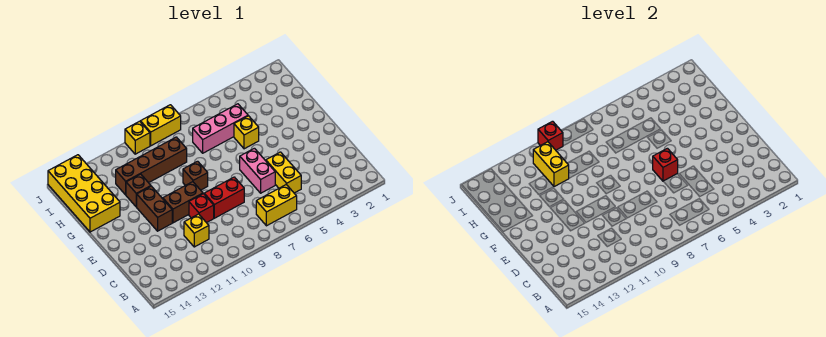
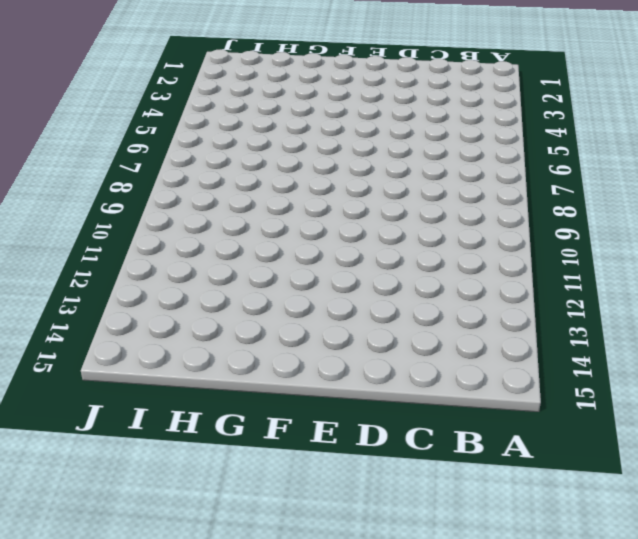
none -> yellow 1x2 brick [256,184,297,226]
none -> yellow 1x2 brick [266,152,301,193]
none -> yellow 1x1 brick [184,214,209,247]

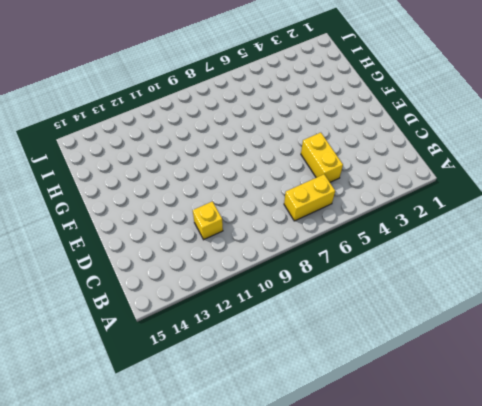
none -> pink 1x2 brick [240,148,275,193]
none -> red 1x2 brick [204,177,244,218]
none -> red 1x1 brick [189,194,214,223]

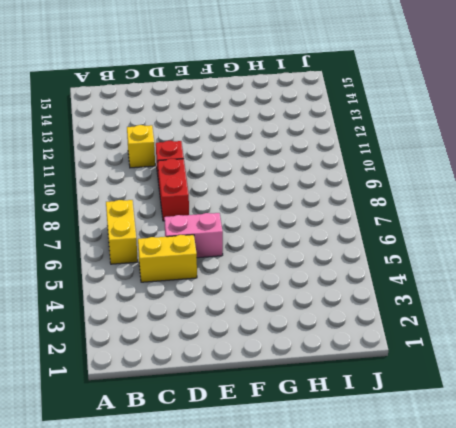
none -> brown 1x2 brick [163,182,203,223]
none -> brown 1x2 brick [137,186,172,231]
none -> brown 1x1 brick [183,161,208,190]

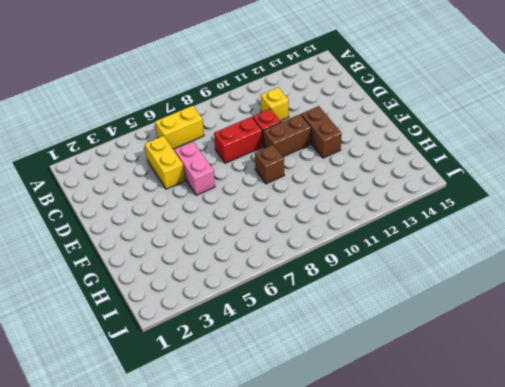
none -> yellow 1x1 brick [234,116,259,149]
none -> brown 1x1 brick [126,174,151,207]
none -> yellow 2x4 brick [48,155,120,232]

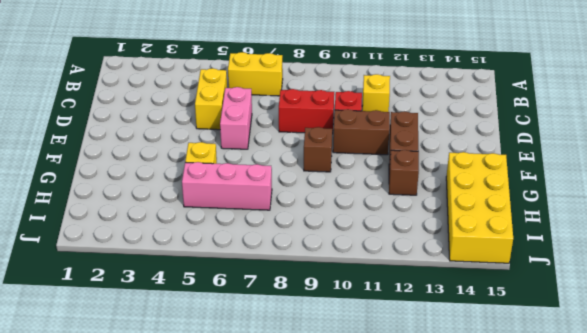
none -> brown 1x4 brick [116,137,187,195]
none -> yellow 1x2 brick [140,105,181,146]
none -> yellow 1x1 brick [125,121,150,154]

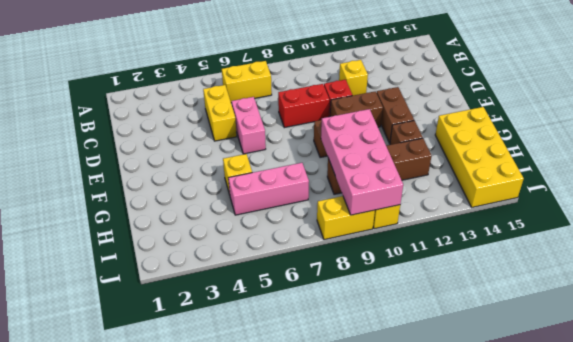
pink 2x4 brick [321,109,403,215] -> red 1x1 brick [538,121,563,150]
none -> red 1x1 brick [653,148,678,181]
none -> yellow 1x2 brick [533,142,569,187]

